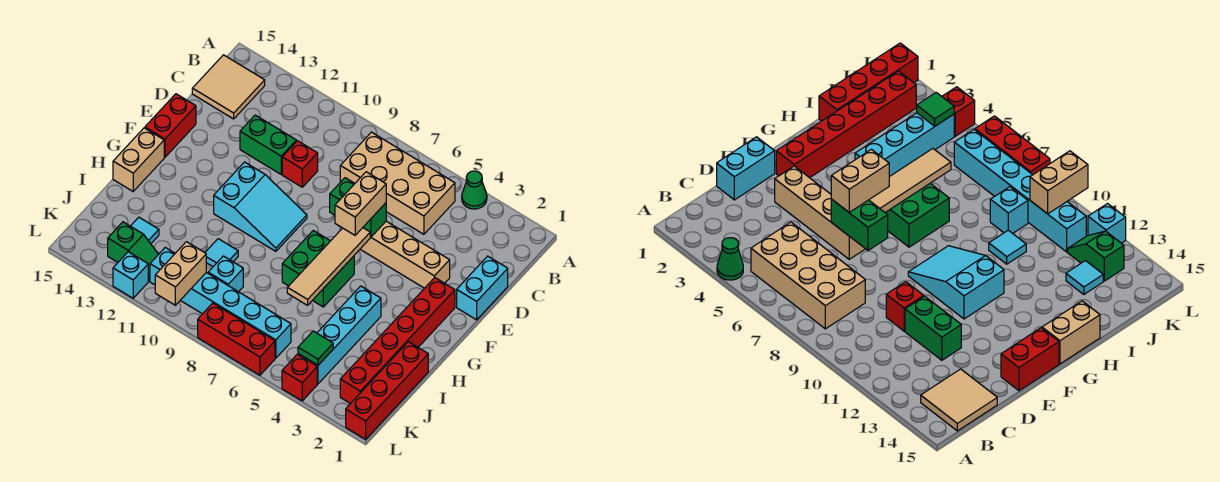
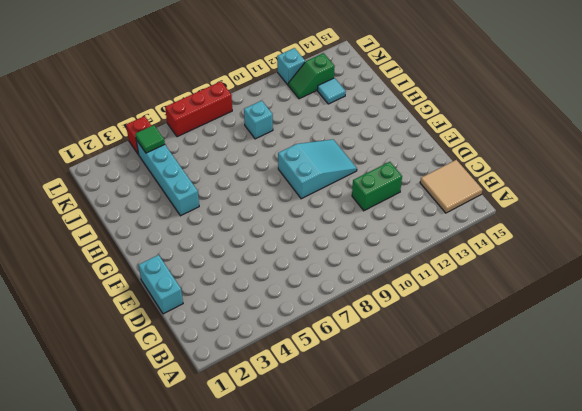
cyan 2x3 slope [278,139,357,199] -> cyan 2x3 slope turned to [214,162,307,251]
none -> green 1x1 cone [462,171,487,209]
none -> tan 2x4 brick [340,132,455,234]
none -> red 1x1 brick [282,141,318,187]

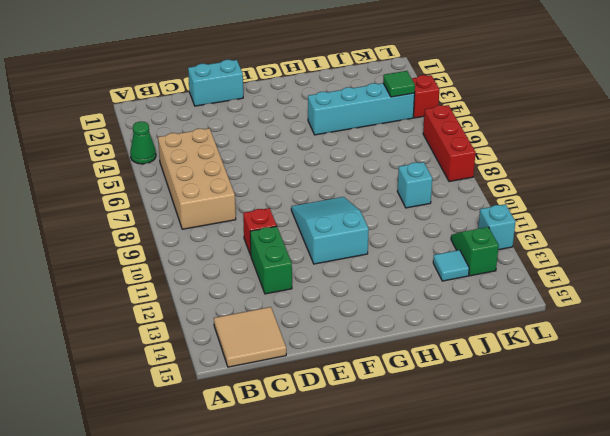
none -> tan 1x4 brick [360,221,450,288]
none -> red 1x2 brick [145,94,196,157]
none -> red 1x6 brick [340,278,455,404]

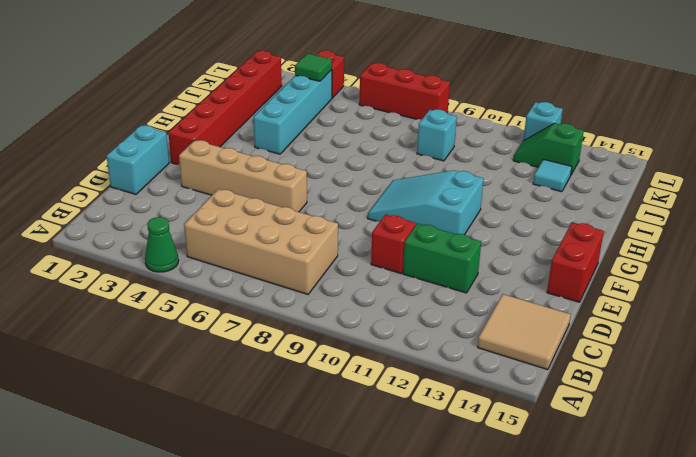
none -> green 2x2 brick [282,231,354,307]
none -> tan 1x2 brick [113,128,164,191]
none -> red 1x4 brick [346,342,428,439]

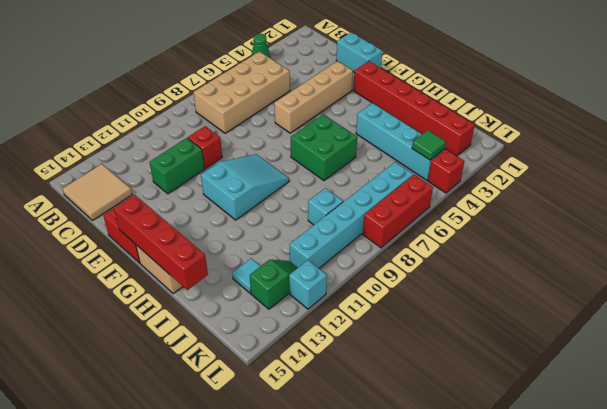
red 1x4 brick [114,195,208,290] -> red 1x4 brick moved to [346,342,428,439]
none -> cyan 1x1 tile [205,239,238,267]
none -> green 1x2 brick [330,178,386,237]
none -> tan 1x4 tile [287,228,370,305]

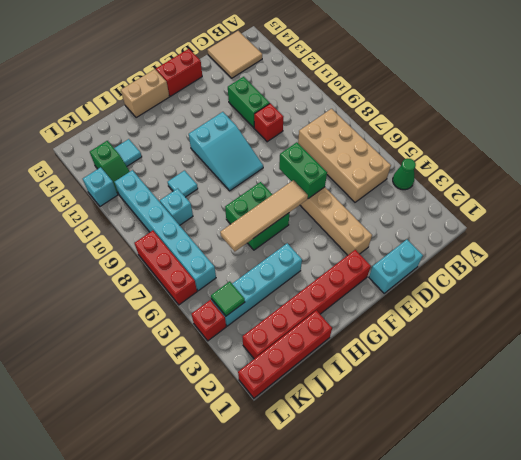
none -> tan 1x2 brick [155,242,206,305]
none -> tan 1x2 brick [335,172,386,235]

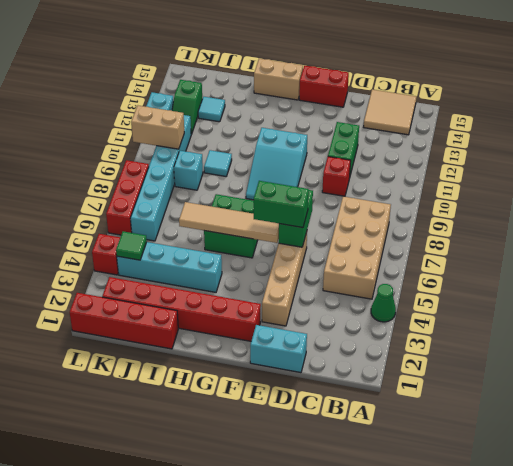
green 1x2 brick [253,181,309,228] -> tan 1x2 brick [335,172,386,235]

